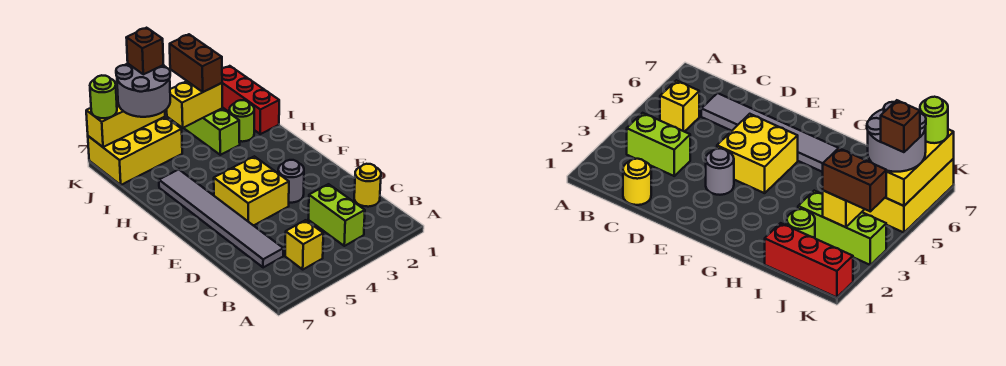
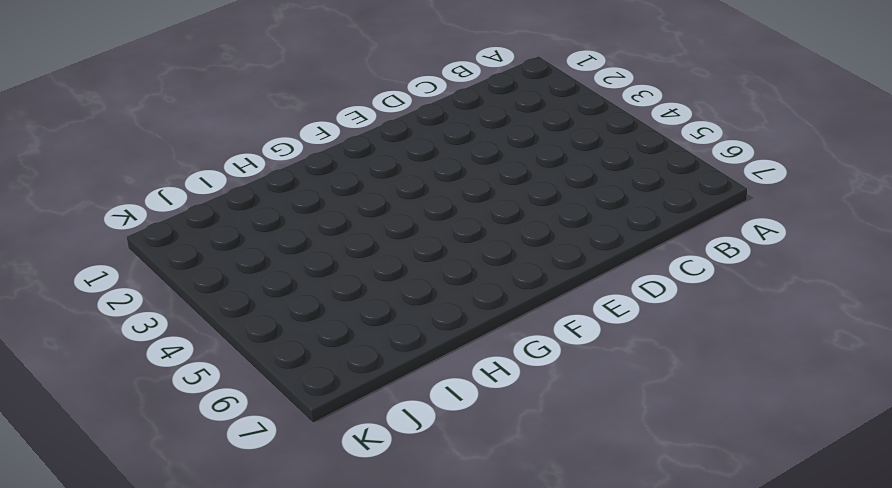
none -> lime 1x2 brick [308,184,365,246]
none -> yellow 1x1 brick [285,220,323,269]
none -> yellow 1x1 round brick [354,164,381,207]

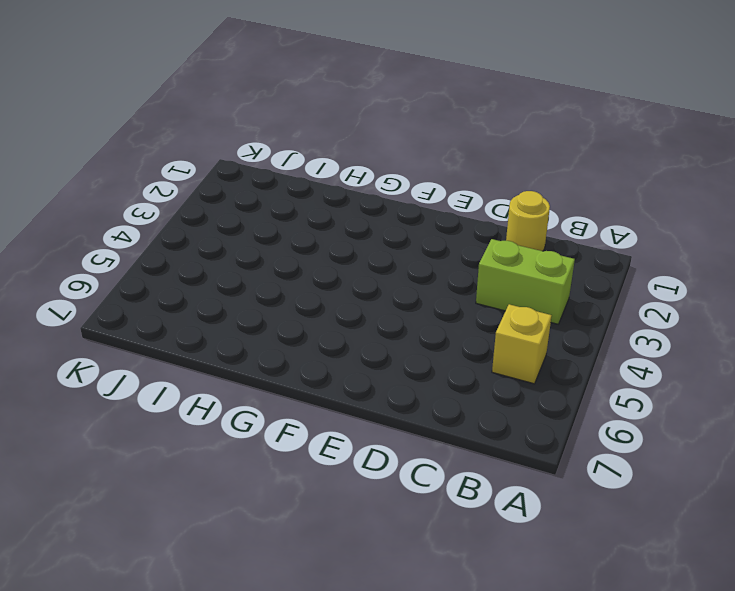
none -> grey 1x6 tile [159,170,283,268]
none -> grey 1x1 round brick [278,160,304,203]
none -> yellow 2x2 brick [214,156,289,226]

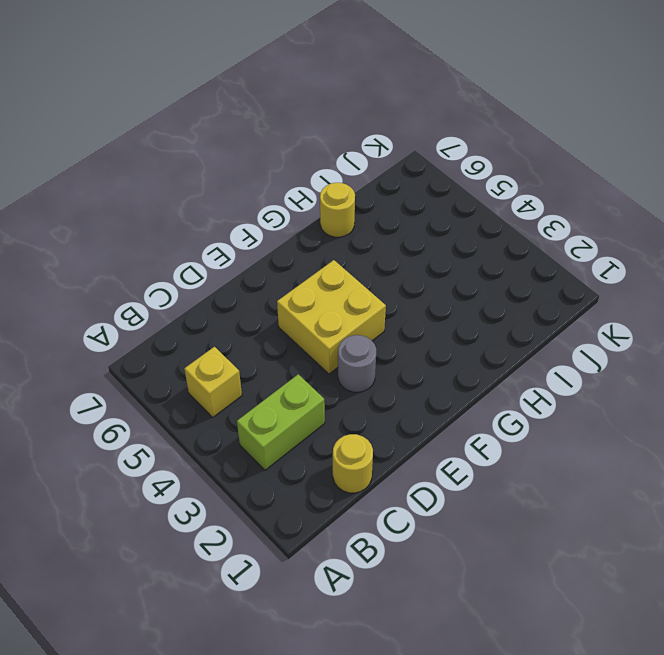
yellow 1x1 round brick [320,183,355,237] -> none
none -> grey 1x6 tile [159,170,283,268]
none -> red 1x3 brick [222,66,279,134]
none -> lime 1x1 round brick [229,100,254,142]

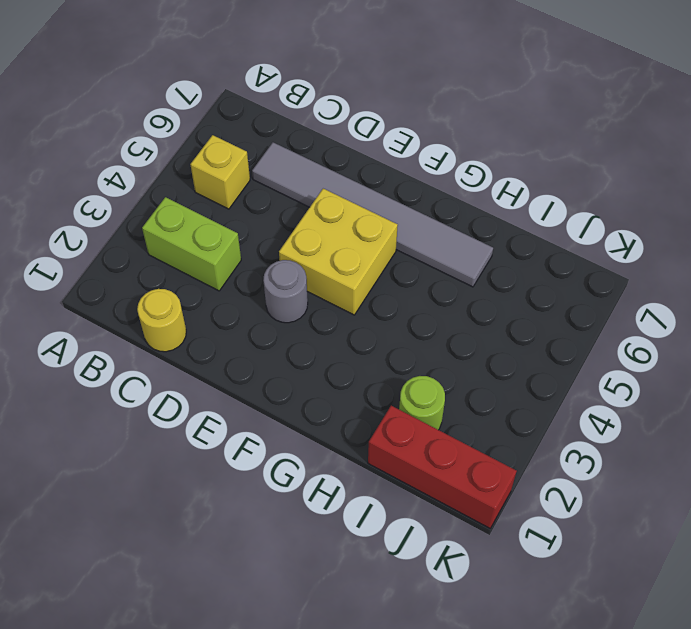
none -> lime 1x3 brick [184,108,240,155]
none -> yellow 2x3 brick [88,117,182,185]
none -> yellow 1x2 brick [167,81,223,128]

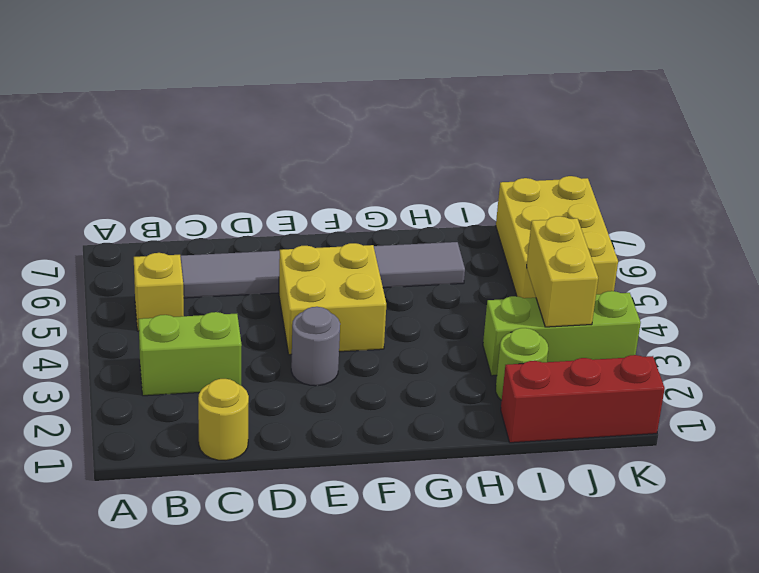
none -> yellow 1x3 brick [86,95,165,147]
none -> brown 1x2 brick [170,34,222,92]
none -> grey 2x2 round brick [116,64,170,117]

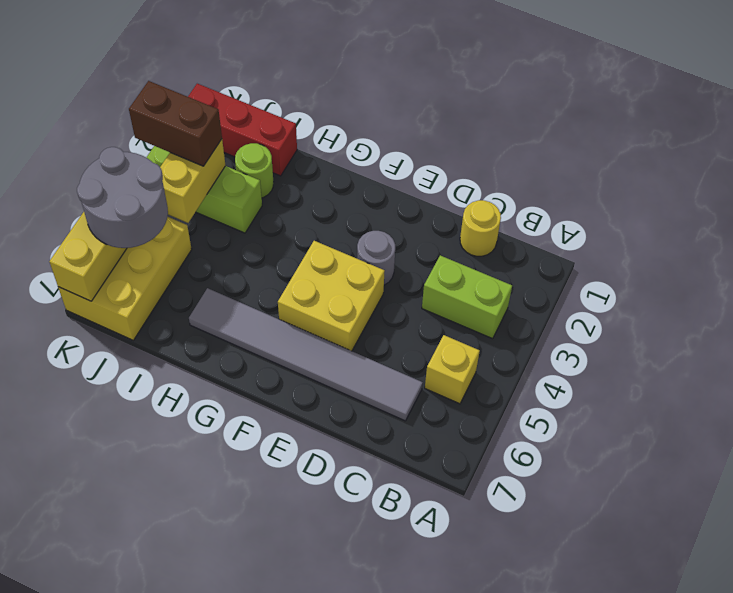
none -> lime 1x1 round brick [90,75,117,118]
none -> brown 1x1 brick [126,28,163,74]

